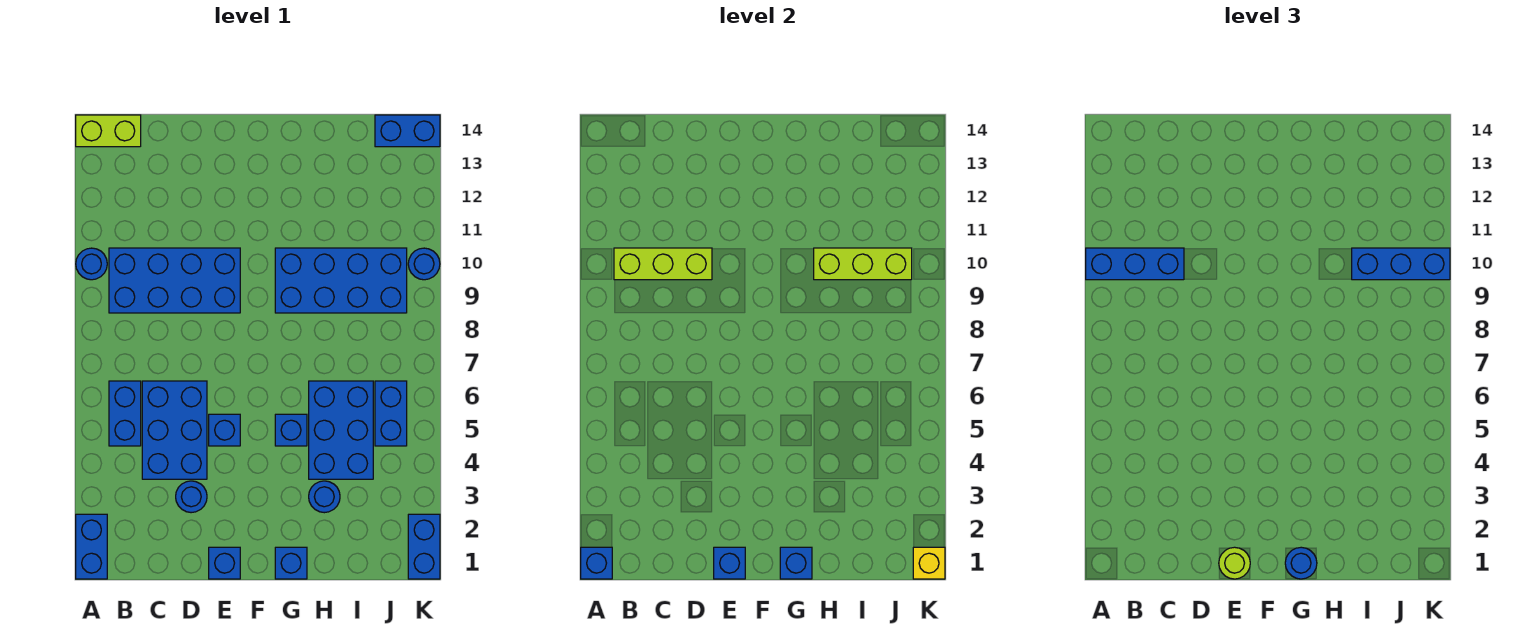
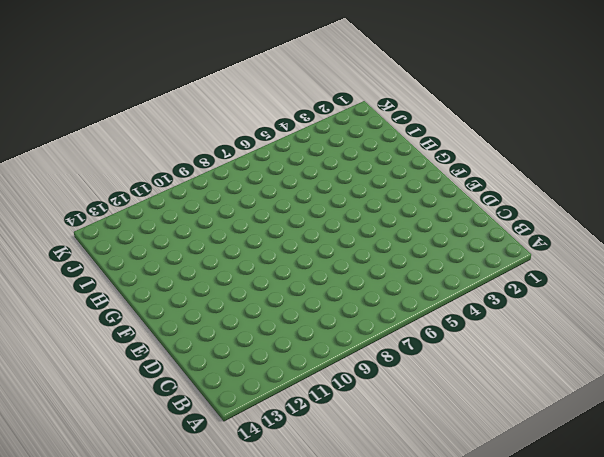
none -> blue 1x2 brick [76,514,107,579]
none -> blue 1x1 round brick [76,248,107,280]
none -> lime 1x2 brick [76,115,141,147]

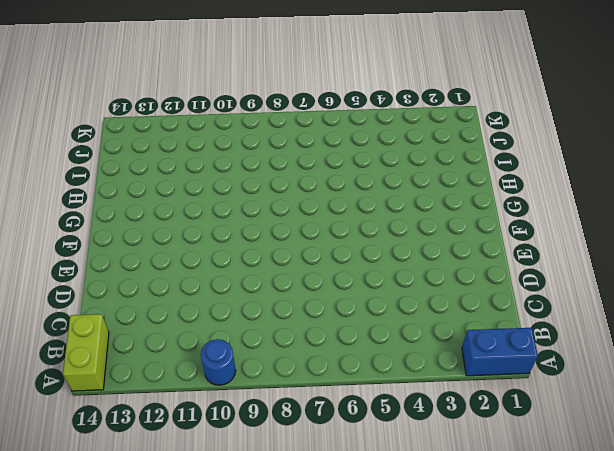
none -> blue 1x2 brick [109,381,141,446]
none -> blue 2x4 brick [109,248,240,313]
none -> blue 2x3 brick [142,381,207,479]

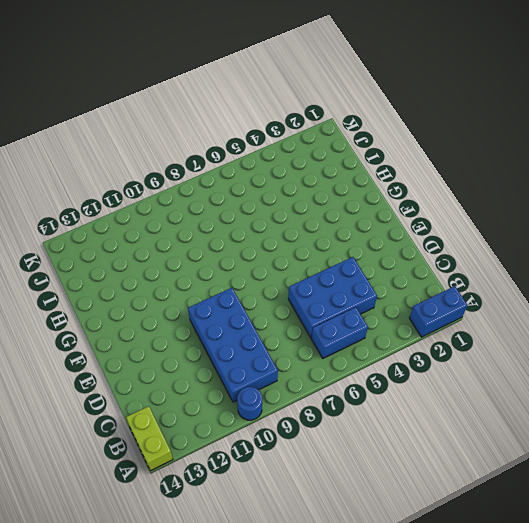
none -> blue 1x1 round brick [176,481,207,513]
none -> blue 1x1 brick [209,547,240,579]
none -> blue 1x1 brick [209,414,240,446]

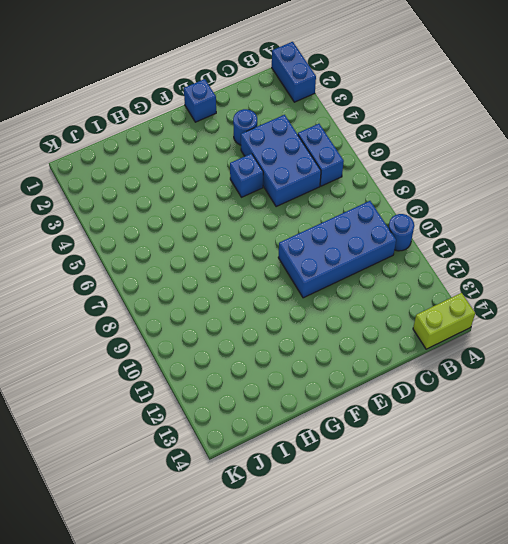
none -> blue 1x1 brick [275,547,307,579]
none -> blue 1x1 brick [275,414,307,446]
none -> blue 2x4 brick [275,248,407,313]

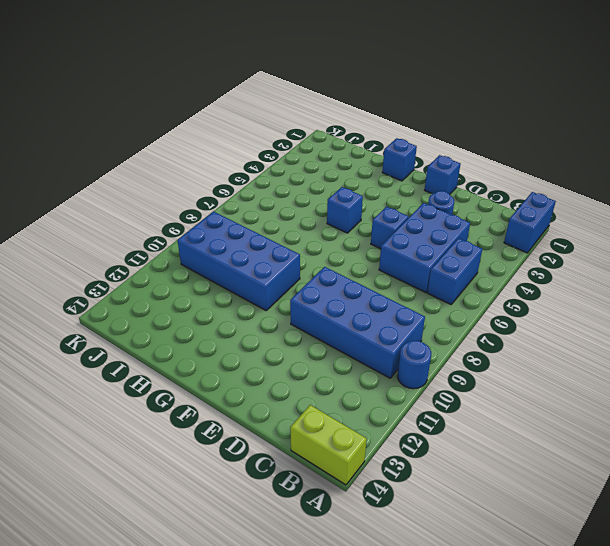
none -> blue 1x1 round brick [309,481,340,513]
none -> blue 2x3 brick [309,381,373,479]
none -> blue 1x2 brick [375,381,407,446]

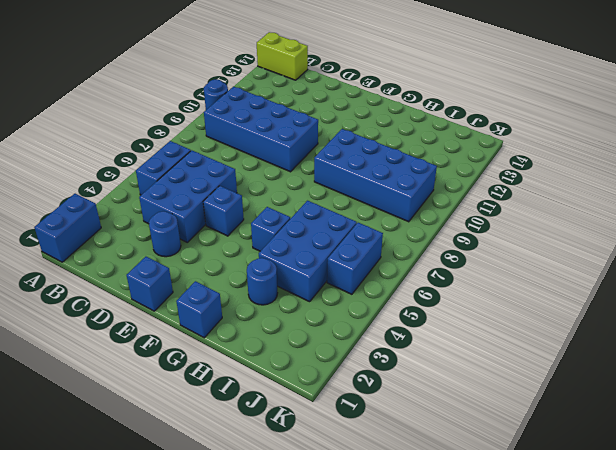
none -> blue 1x2 brick [375,115,440,147]
none -> blue 1x2 brick [408,514,440,579]
none -> blue 1x1 round brick [408,248,440,280]

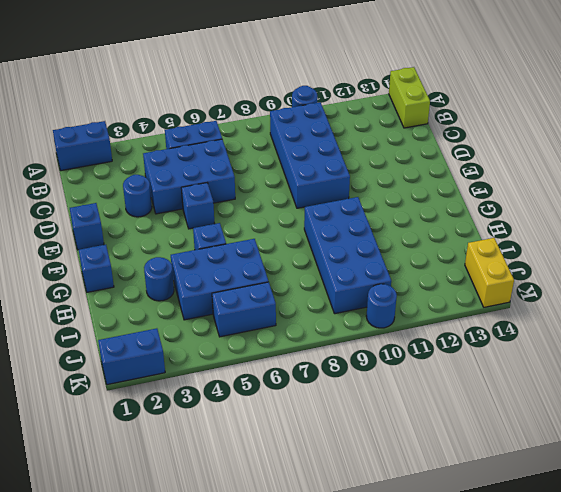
yellow 1x2 brick [465,238,514,307] -> blue 1x2 brick [375,115,440,147]
none -> blue 1x1 brick [581,547,612,579]
none -> lime 1x3 brick [614,248,712,280]
none -> blue 1x1 brick [714,547,745,579]

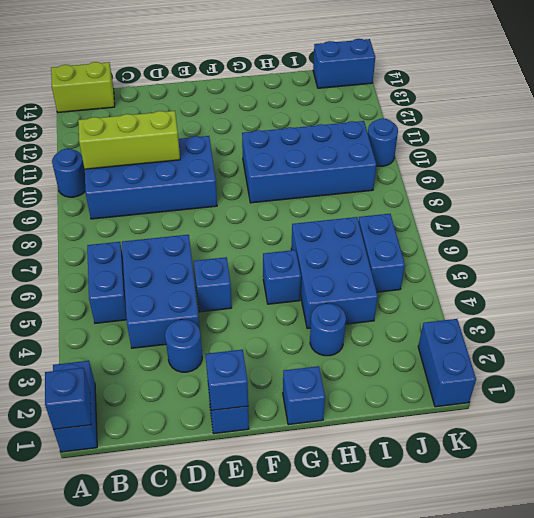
none -> blue 1x1 brick [780,547,812,579]
none -> lime 1x3 brick [814,248,912,280]
none -> yellow 1x1 brick [913,547,945,579]

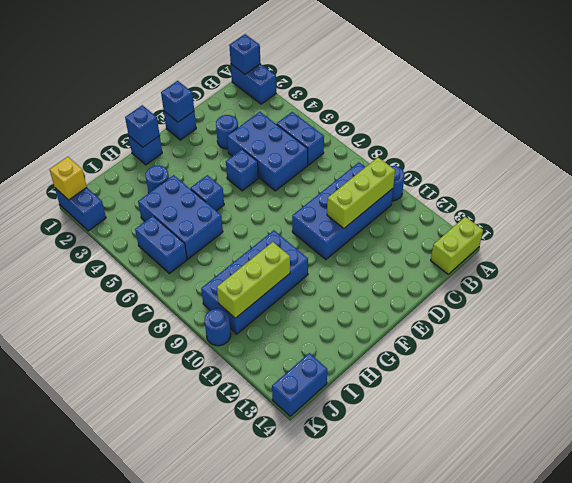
none -> blue 1x3 brick [1086,248,1184,280]
none -> lime 1x1 round brick [1219,547,1250,579]
none -> blue 1x1 round brick [1285,547,1317,579]

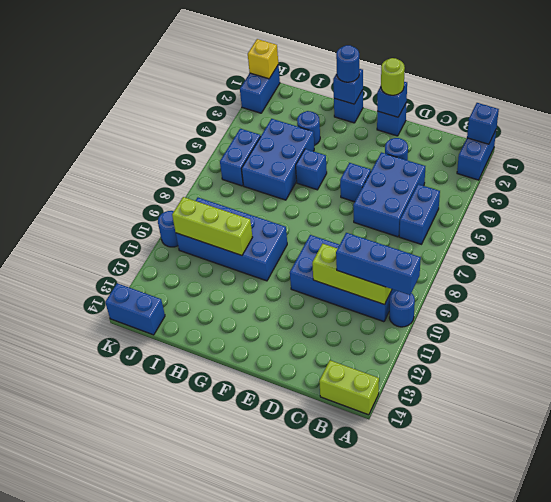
none -> blue 1x3 brick [1352,248,1450,280]

